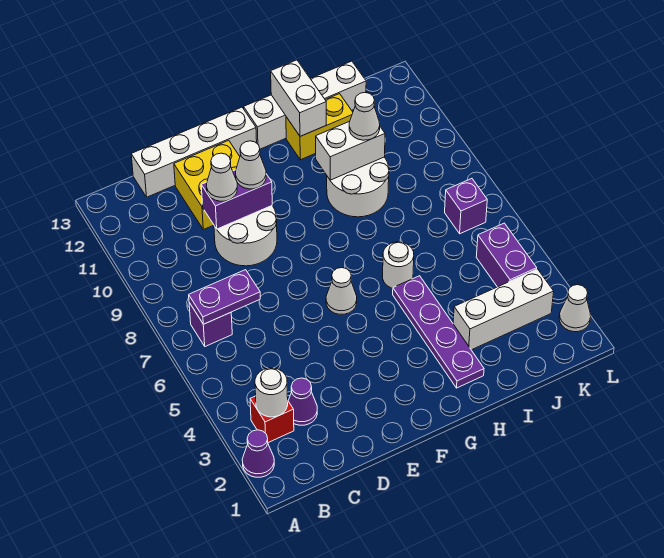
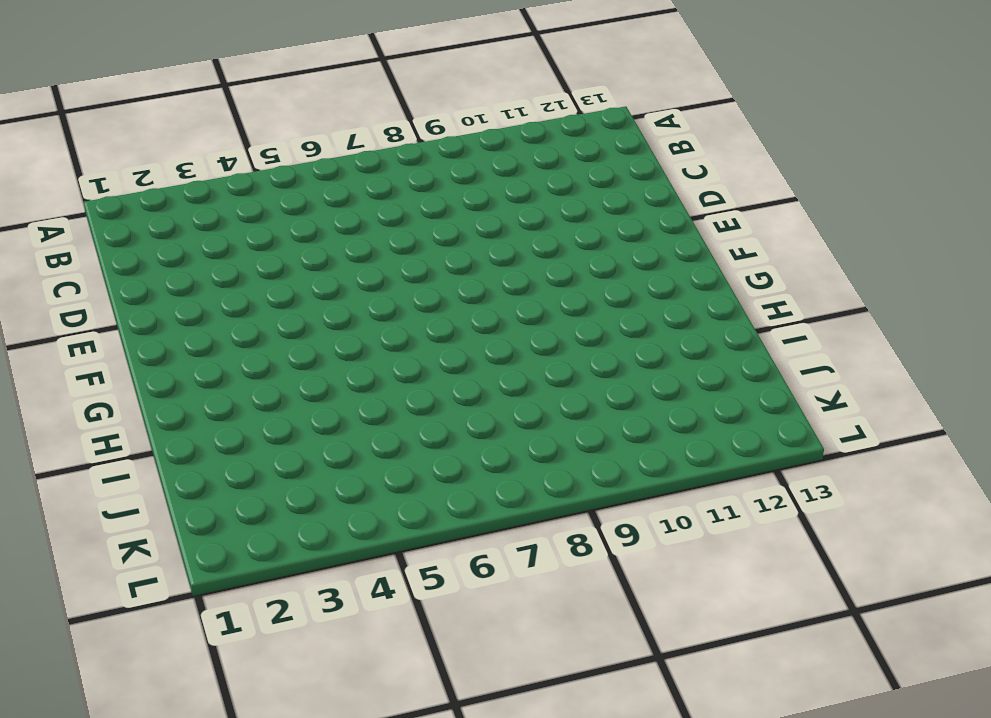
none -> purple 1x1 cone [242,430,274,477]
none -> red 1x1 brick [250,396,294,443]
none -> purple 1x1 brick [189,303,232,347]

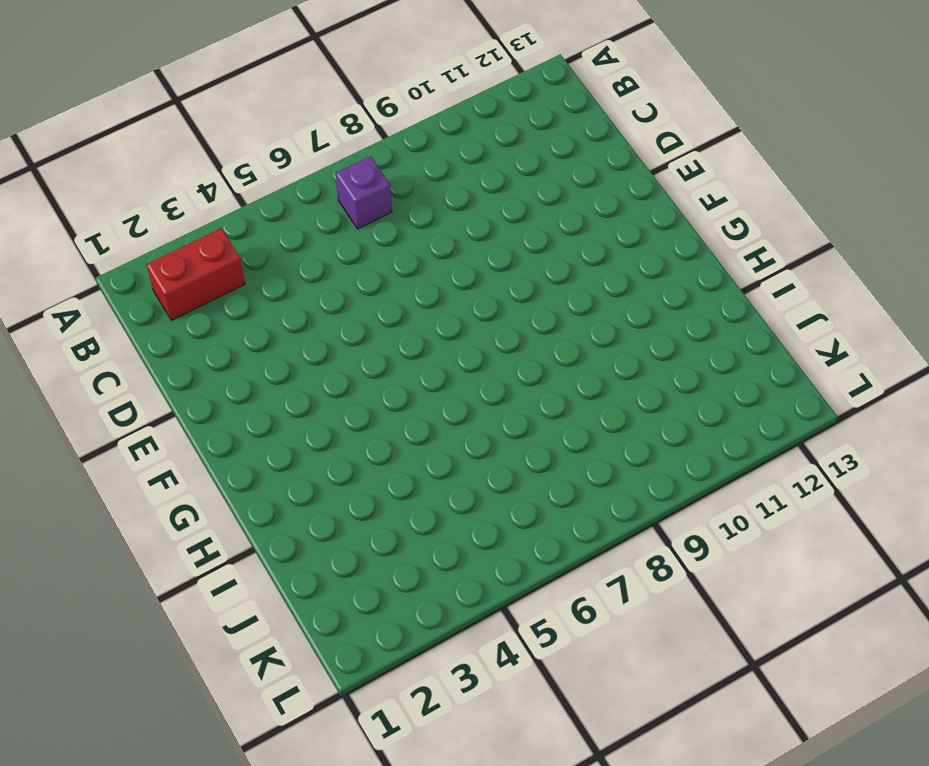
red 1x2 brick [147,228,245,320] -> red 1x1 brick [250,396,294,443]
none -> purple 1x1 cone [242,430,274,477]
none -> purple 1x1 cone [288,378,317,425]
none -> white 1x4 brick [131,107,257,197]

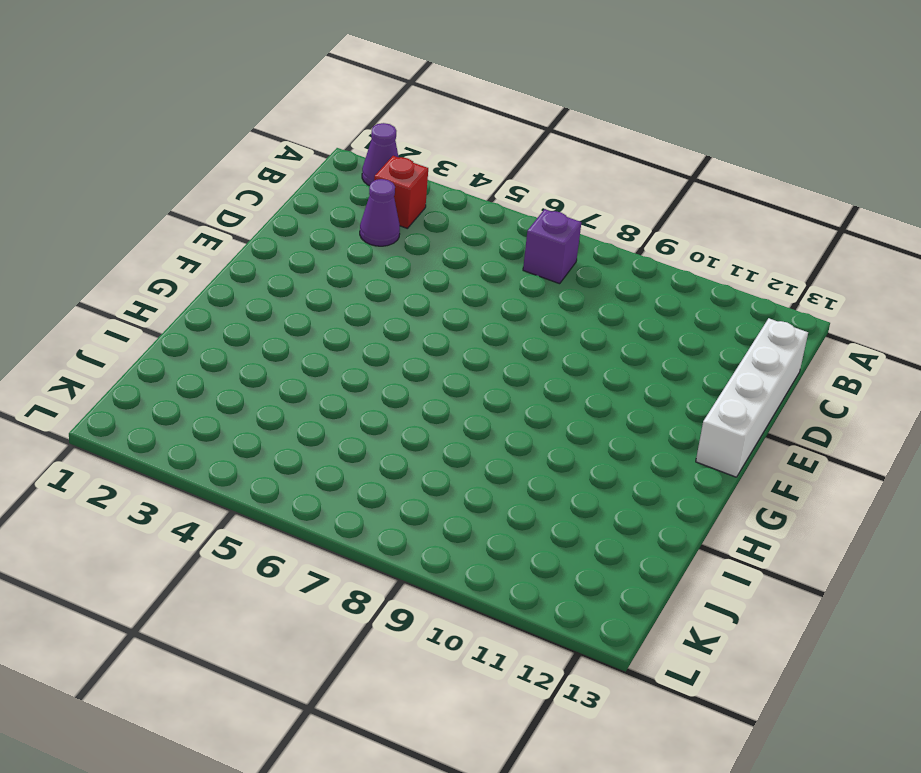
none -> white 2x2 round brick [214,206,277,266]
none -> yellow 2x2 brick [174,140,240,230]
none -> white 1x1 cone [326,268,357,314]

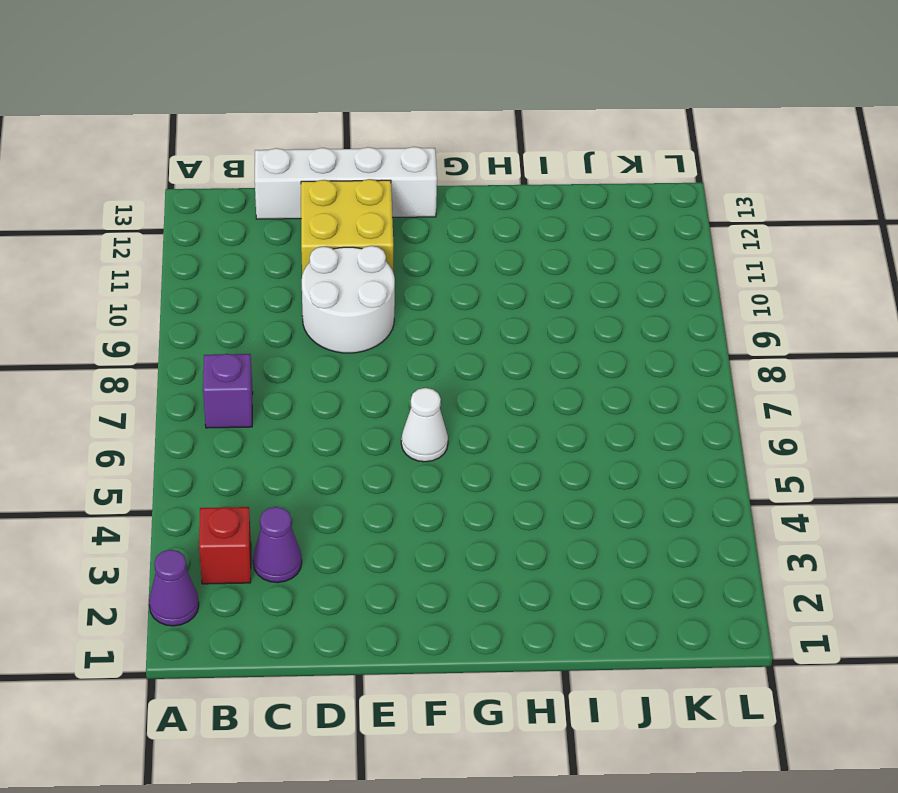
none -> white 1x4 brick [244,61,366,149]
none -> purple 1x4 plate [393,276,484,388]
none -> white 1x1 round brick [383,242,414,288]

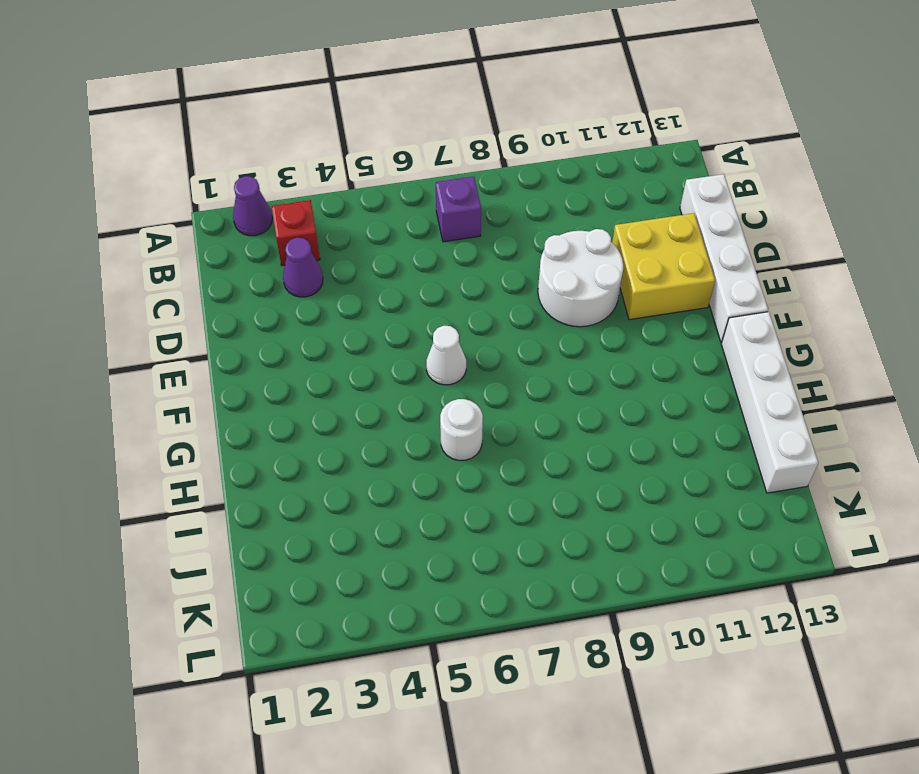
none -> purple 1x4 plate [393,276,484,388]
none -> white 2x2 round brick [327,157,389,217]
none -> yellow 1x2 brick [286,94,353,160]

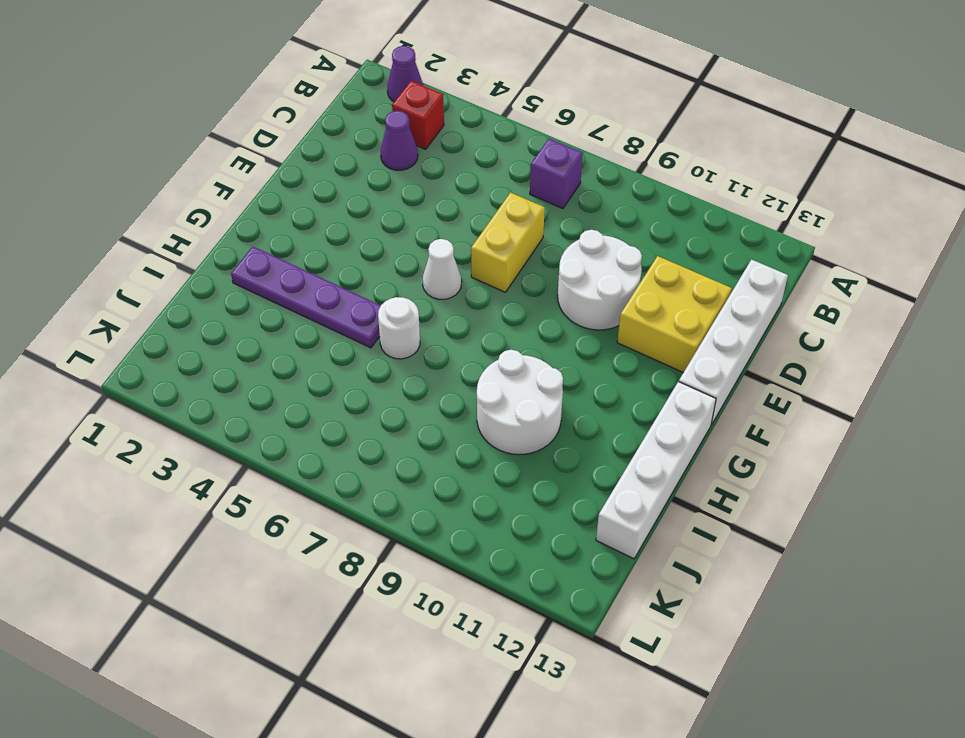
yellow 1x2 brick [471,193,545,292] -> yellow 1x2 brick moved to [286,94,353,160]
none -> white 1x3 brick [453,269,554,350]
none -> purple 1x2 brick [476,223,537,287]
none -> purple 1x1 brick [445,179,487,234]

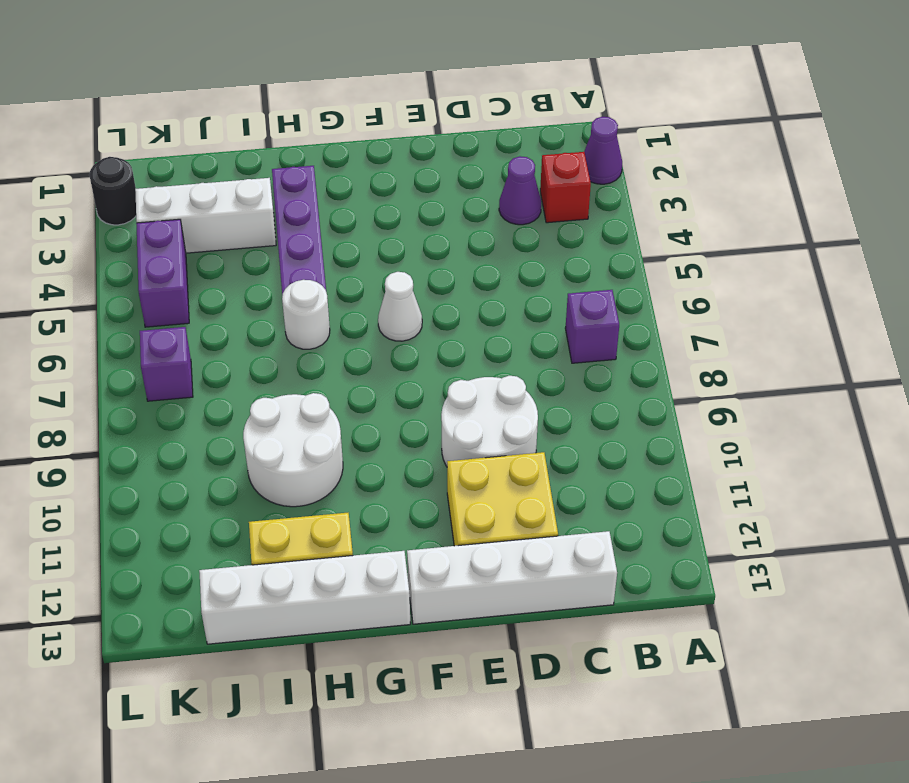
black 1x1 round brick [89,157,136,225] -> white 1x1 cone [559,285,591,332]
none -> white 1x1 round brick [255,368,288,417]
none -> purple 1x2 plate [189,270,260,324]
none -> purple 1x2 brick [201,170,272,229]

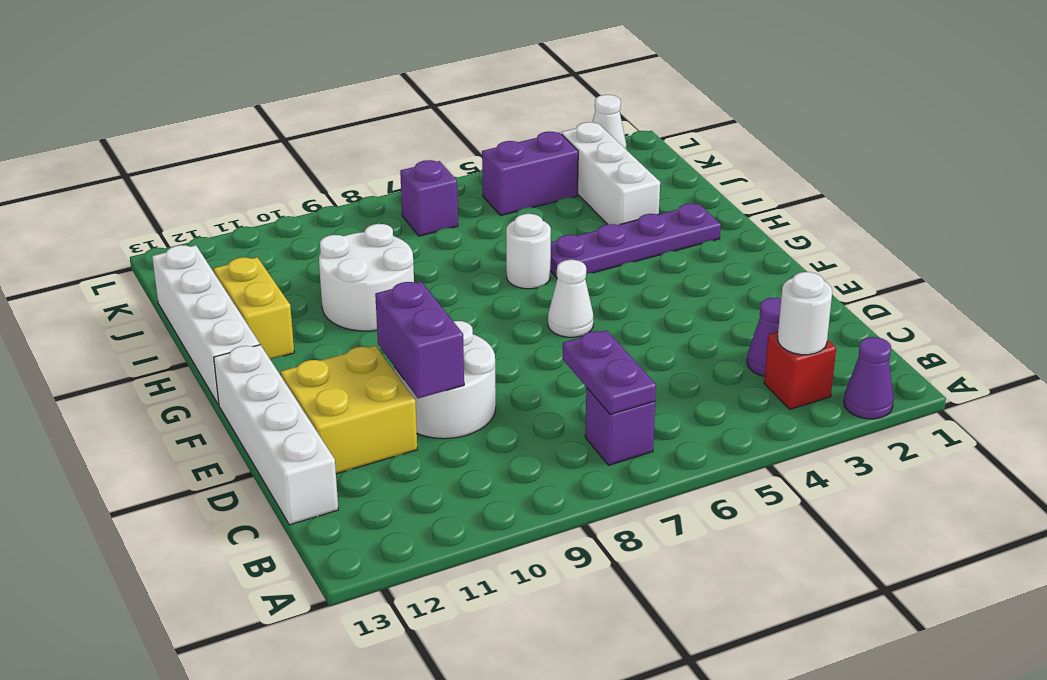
none -> white 1x2 brick [316,122,385,180]
none -> white 1x2 brick [271,60,326,136]
none -> white 1x1 cone [207,153,237,201]

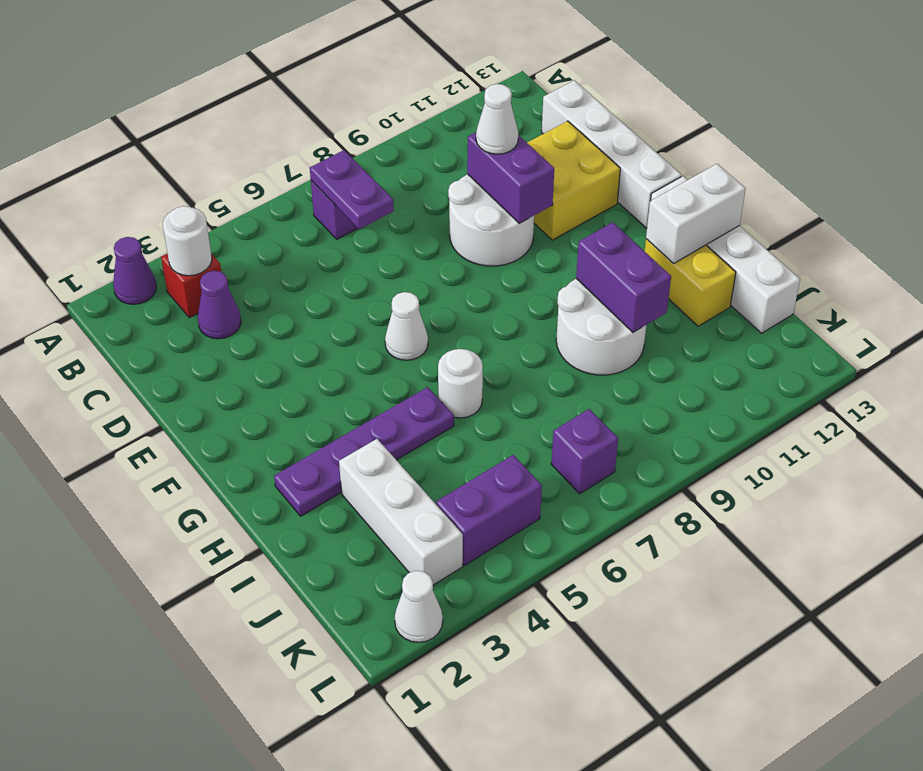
purple 1x2 brick [576,222,671,332] -> white 1x2 brick [316,122,385,180]
none -> white 1x1 cone [236,141,266,189]
none -> white 1x1 cone [349,93,380,140]

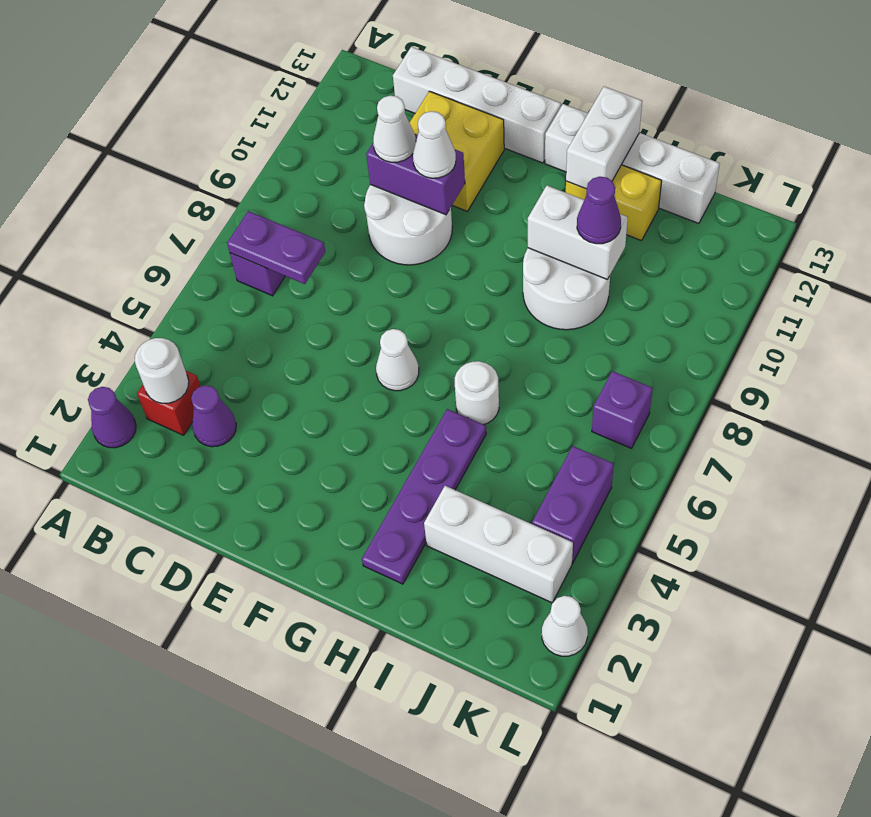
purple 1x1 cone [577,177,621,244] -> white 1x1 cone [349,93,380,140]

